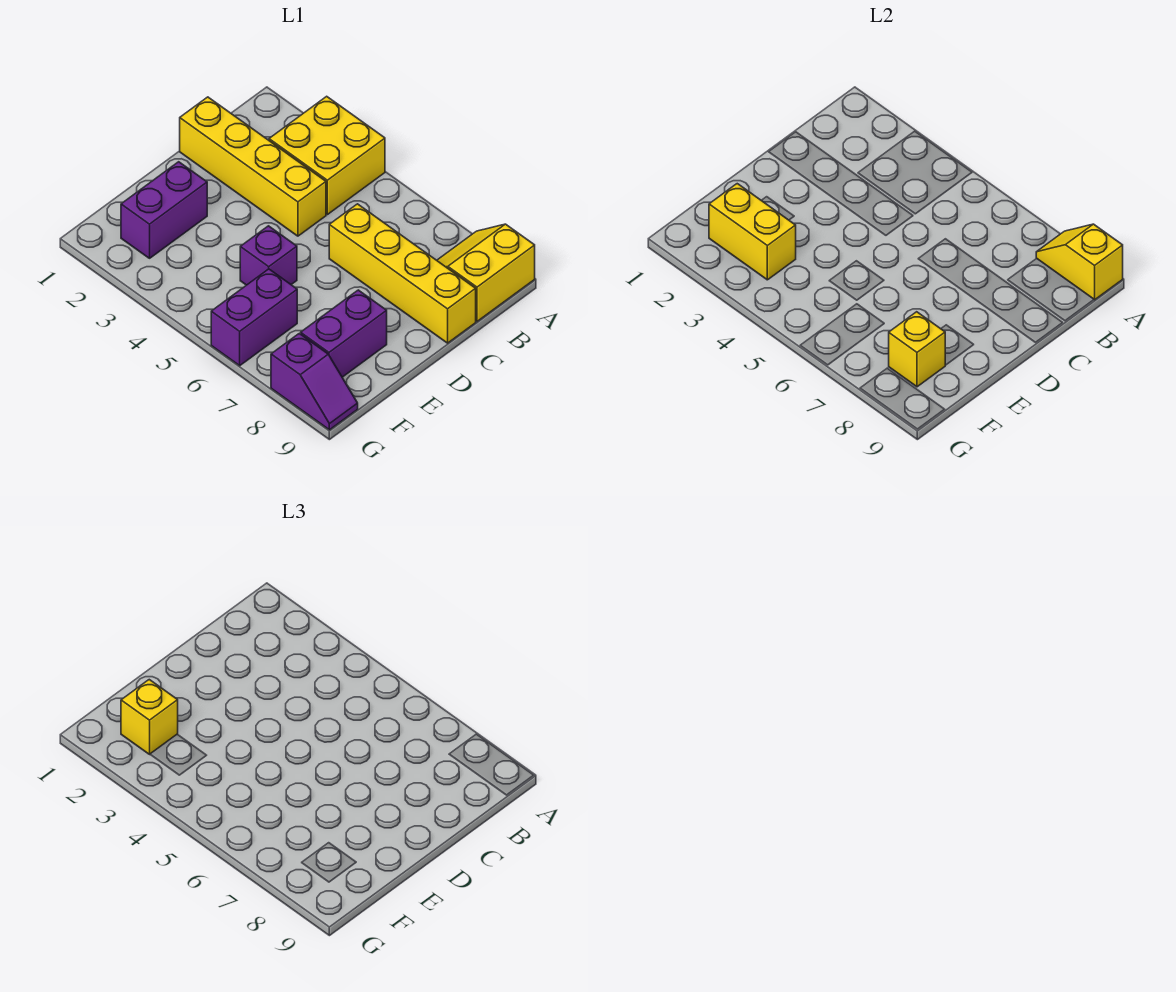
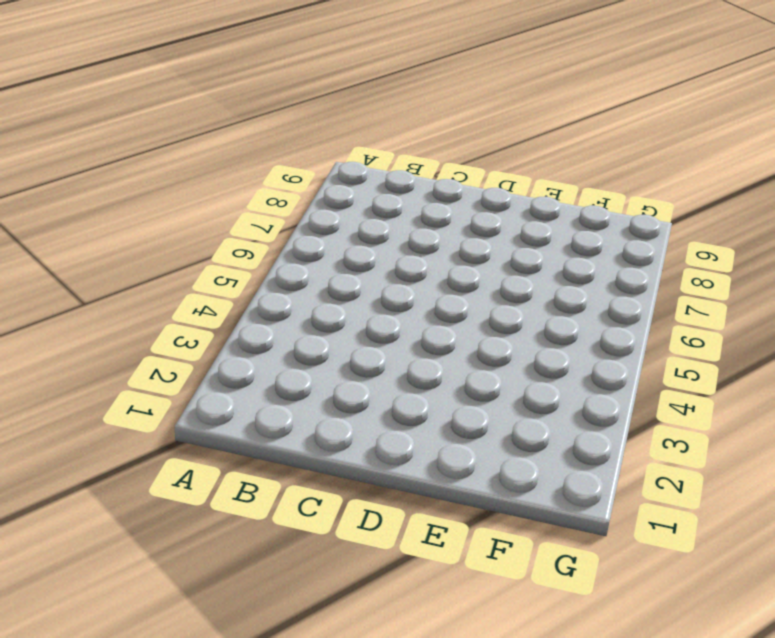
none -> yellow 2x2 brick [269,96,385,215]
none -> yellow 2x2 slope [437,224,535,321]
none -> yellow 1x4 brick [180,97,326,236]

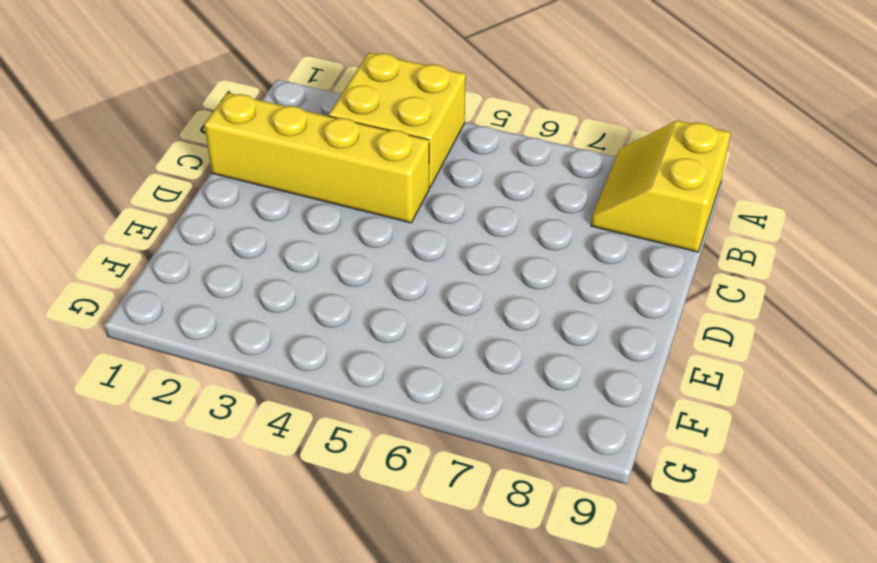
none -> yellow 1x4 brick [329,204,476,343]
none -> purple 1x2 brick [121,162,207,258]
none -> purple 1x1 brick [240,226,297,285]

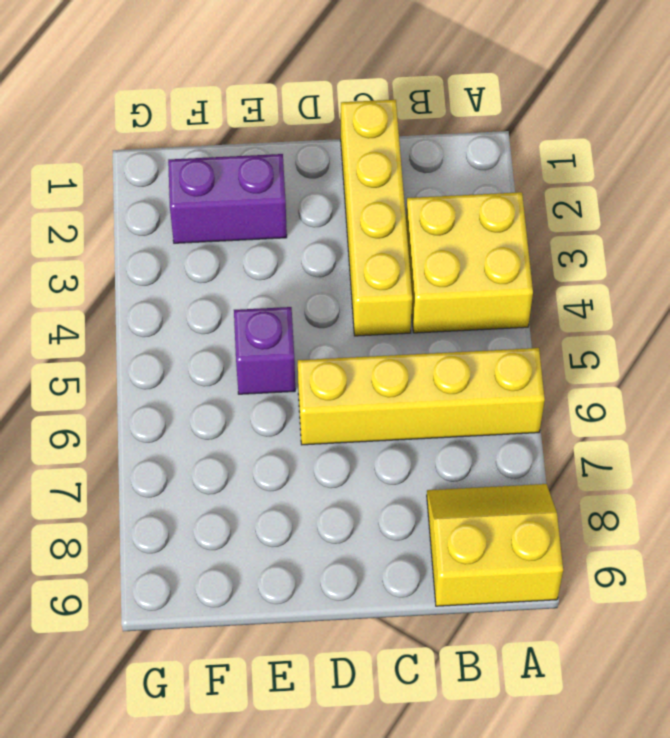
yellow 1x4 brick [298,348,545,445] -> yellow 1x4 brick turned to [329,204,476,343]
none -> purple 1x2 brick [301,290,387,377]
none -> purple 1x2 brick [211,269,297,366]
none -> purple 1x2 slope [271,334,358,430]

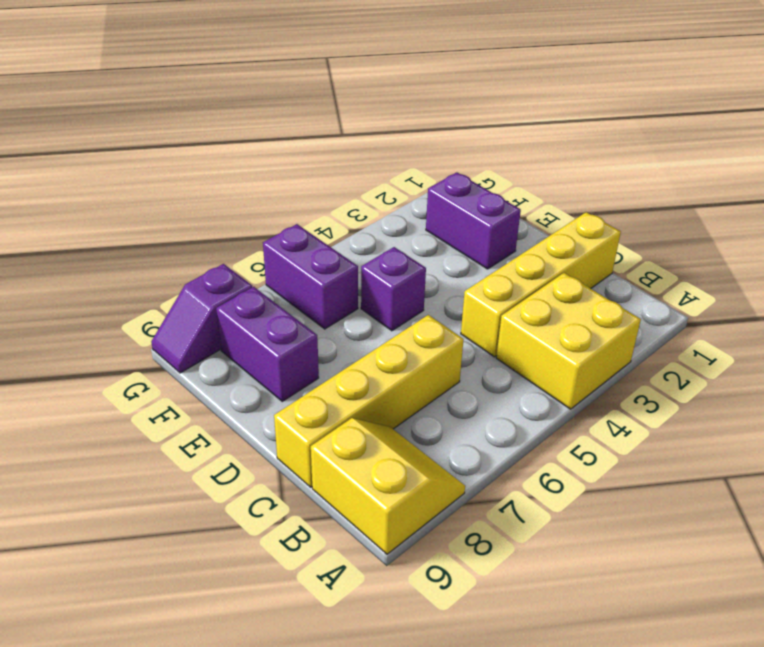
none -> yellow 1x2 slope [1036,224,1123,300]
none -> yellow 1x2 brick [709,184,796,280]
none -> yellow 1x1 brick [889,312,945,387]

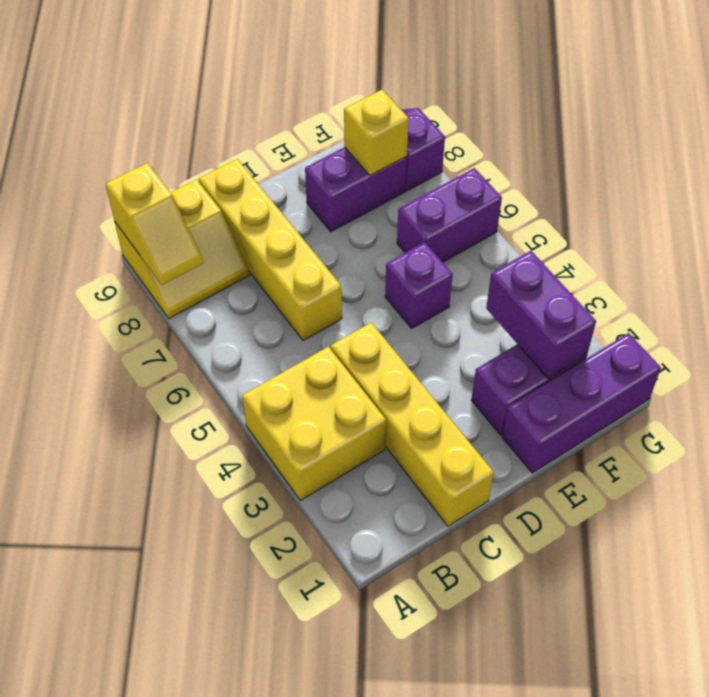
purple 1x3 brick [502,333,661,473] -> none
purple 1x2 brick [486,251,596,379] -> yellow 1x2 brick [709,184,796,280]
none -> yellow 1x1 brick [121,680,178,754]

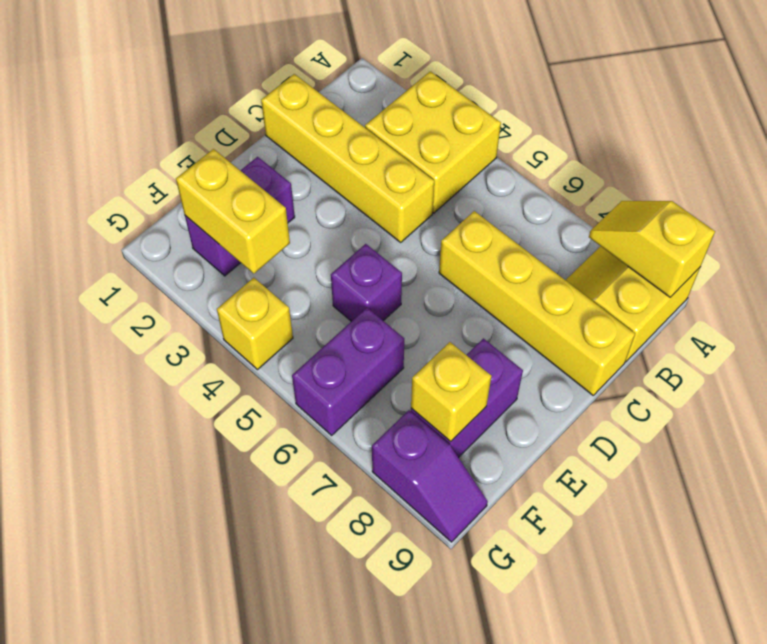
yellow 1x1 brick [217,278,293,369] -> yellow 1x1 brick moved to [121,680,178,754]

